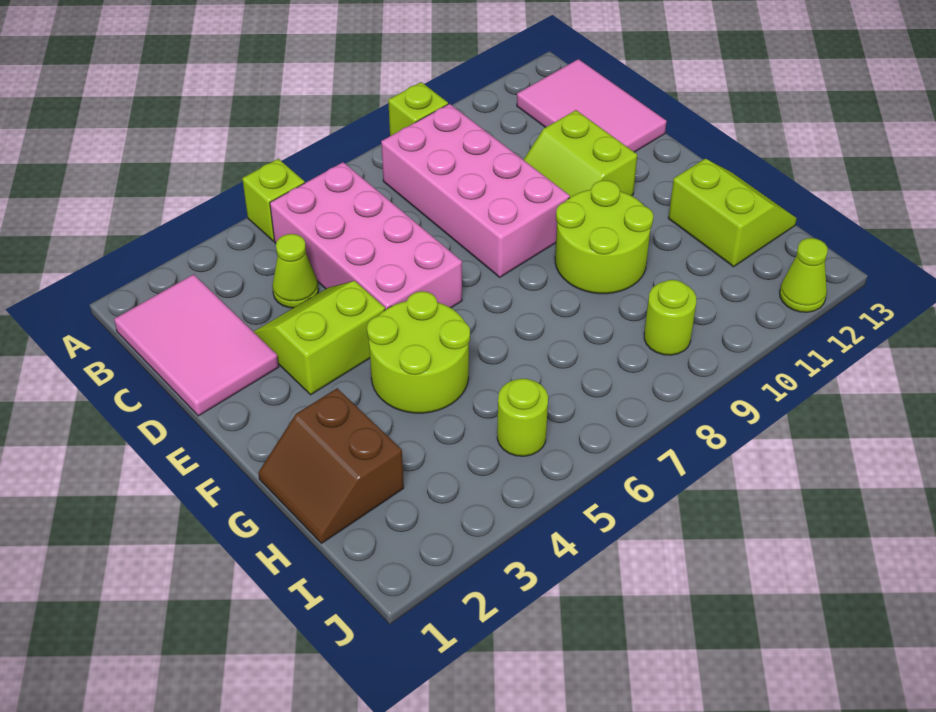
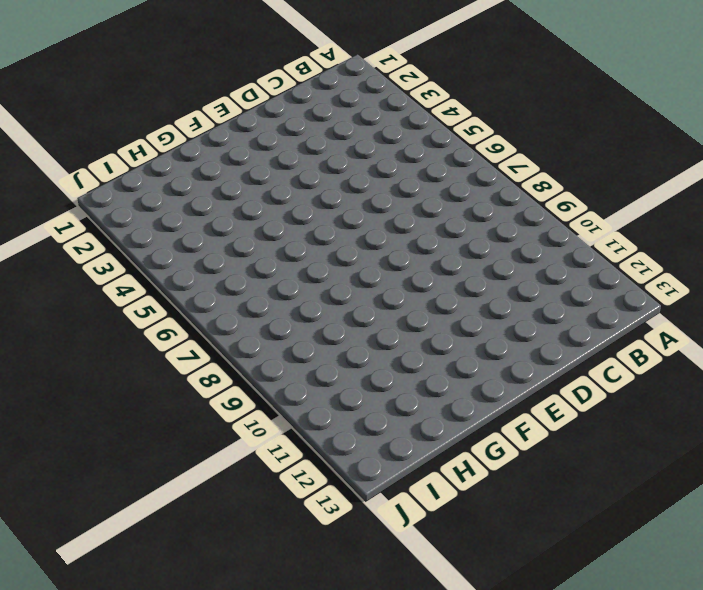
none -> lime 1x1 brick [242,159,305,241]
none -> lime 1x1 brick [388,82,448,136]
none -> pink 2x3 tile [114,274,279,416]

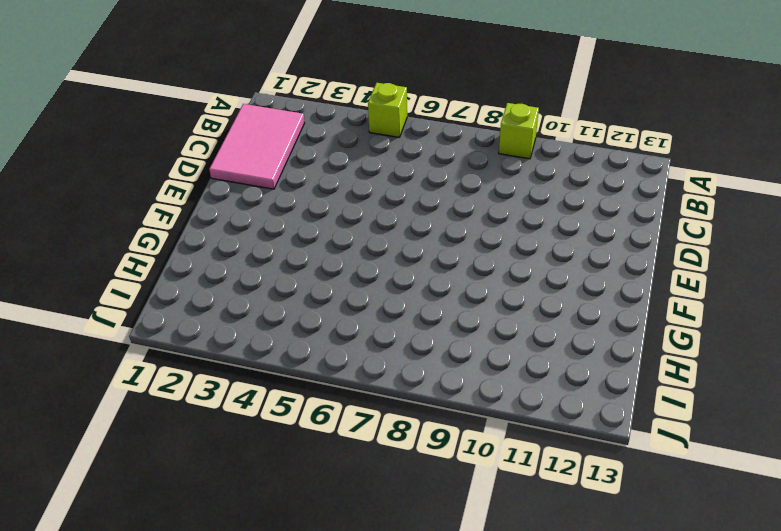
none -> pink 2x4 brick [270,162,462,310]
none -> pink 2x4 brick [381,104,570,277]
none -> pink 2x3 tile [517,59,667,152]

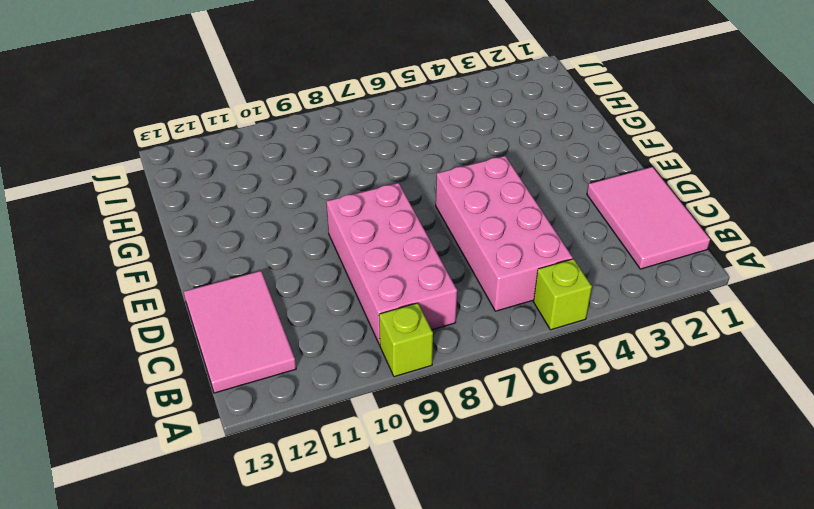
none -> lime 1x1 cone [272,234,319,308]
none -> lime 2x2 slope [254,281,385,395]
none -> lime 2x2 slope [523,110,637,197]

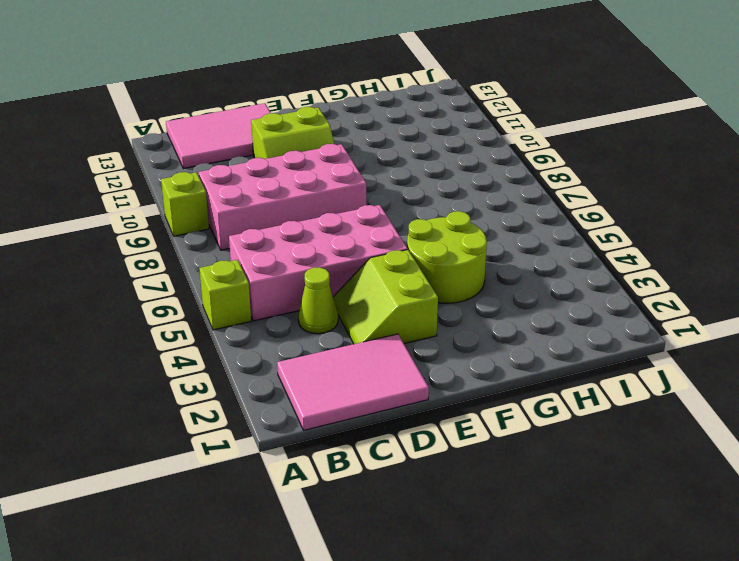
none -> lime 2x2 round brick [555,180,653,294]
none -> brown 2x2 slope [258,388,404,543]
none -> lime 2x2 slope [668,159,797,267]

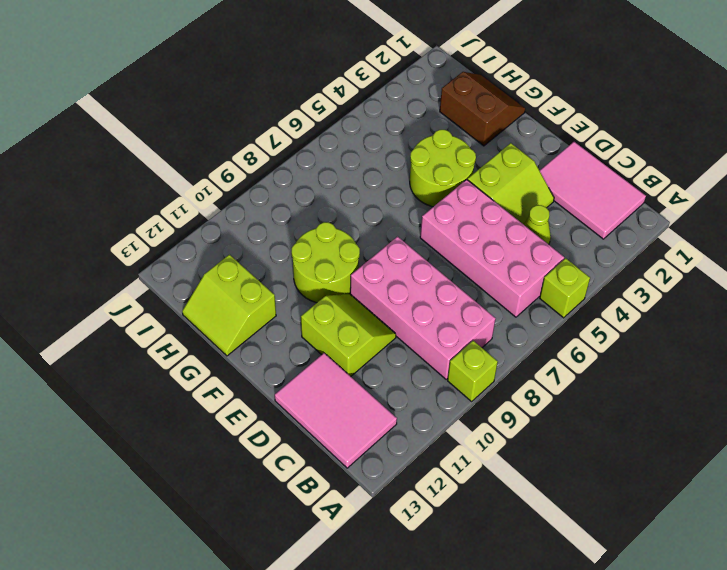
none -> lime 1x1 round brick [497,379,548,456]
none -> lime 1x1 round brick [644,280,696,355]
none -> lime 1x1 cone [780,238,828,312]

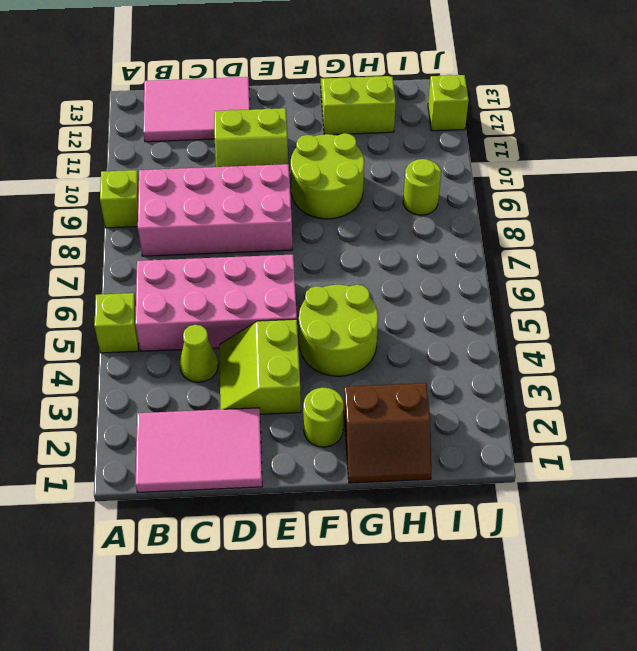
lime 1x1 round brick [303,388,344,447] -> lime 1x1 round brick moved to [497,379,548,456]
lime 1x1 brick [428,75,469,131] -> lime 1x1 cone [780,238,828,312]

